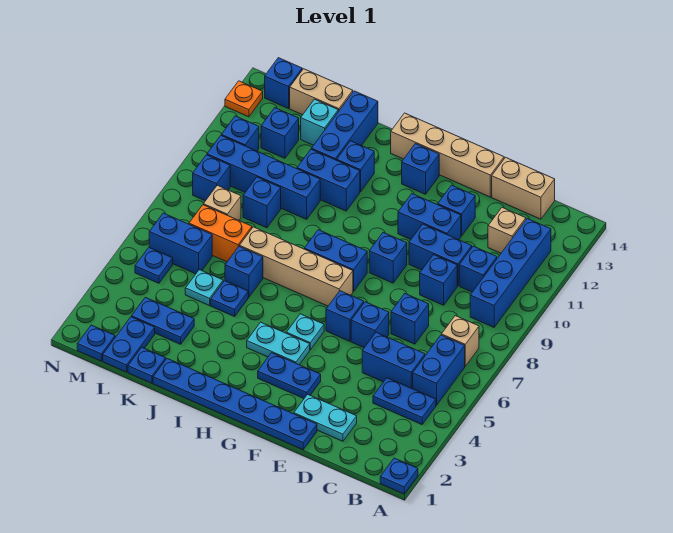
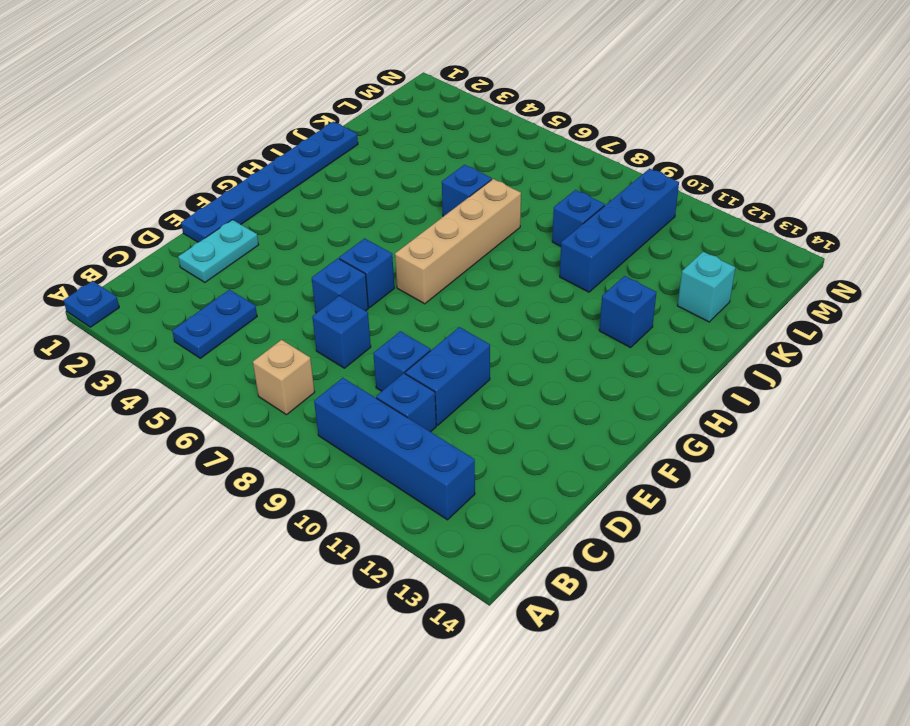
none -> blue 1x2 brick [413,335,465,405]
none -> blue 1x2 brick [362,332,425,389]
none -> tan 1x1 brick [488,207,526,253]
none -> tan 1x2 brick [492,157,555,219]

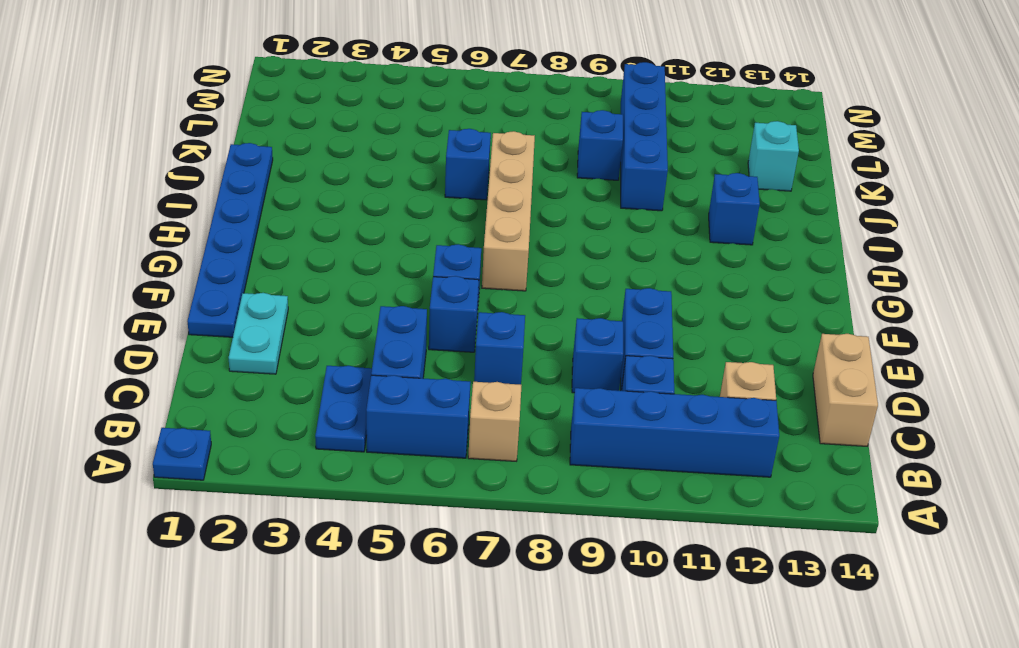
none -> blue 1x2 brick [398,194,461,240]
none -> blue 1x1 brick [438,185,475,236]
none -> tan 1x4 brick [391,113,504,197]
none -> blue 1x2 plate [258,353,321,398]

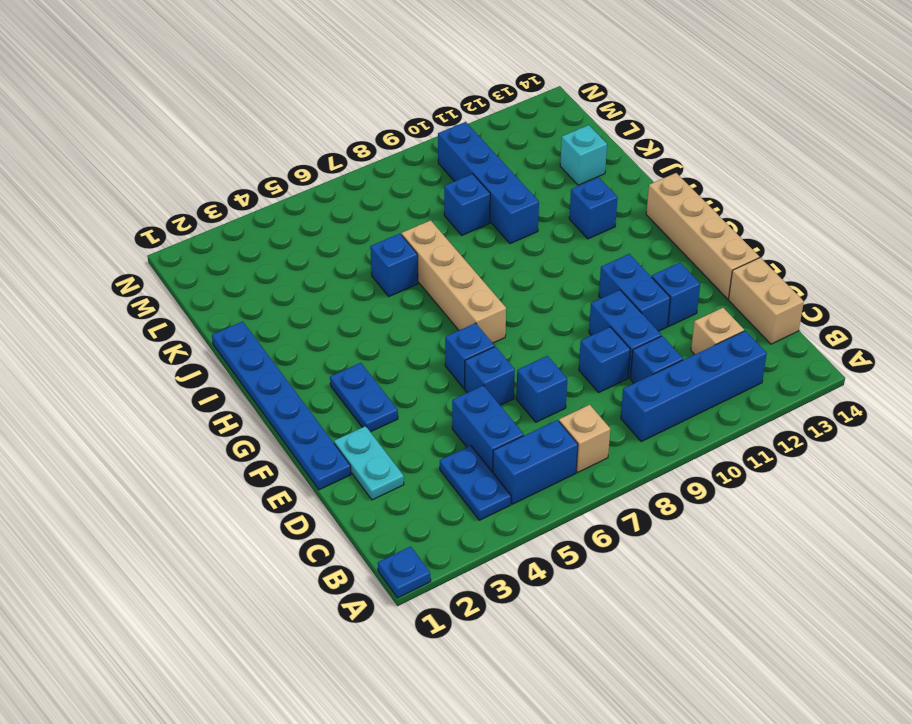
none -> blue 1x1 brick [369,233,407,283]
none -> cyan 1x2 plate [247,322,310,365]
none -> cyan 1x1 plate [286,314,324,350]
none -> blue 1x2 brick [304,230,367,291]

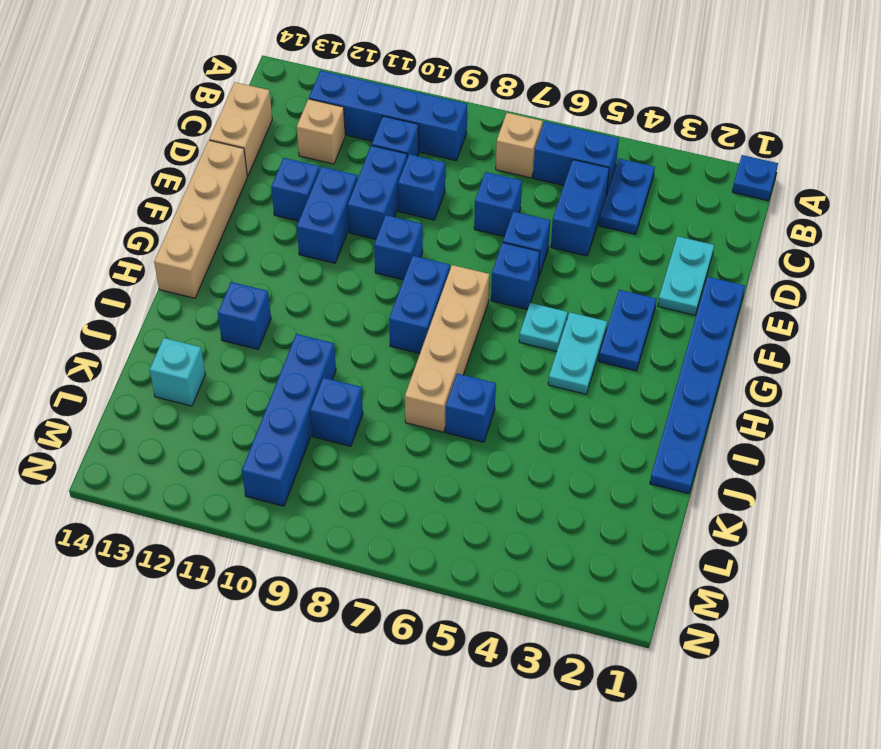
none -> blue 1x1 brick [402,144,439,194]
none -> blue 1x2 brick [297,149,360,211]
none -> blue 1x1 plate [211,281,248,316]
none -> blue 1x3 brick [311,91,378,160]

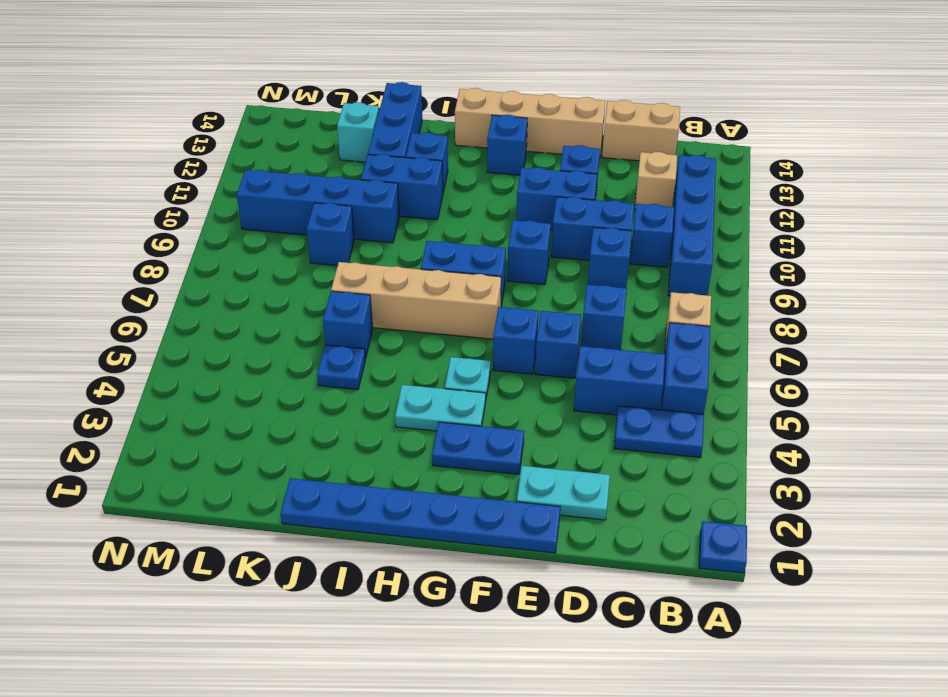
none -> blue 1x1 plate [128,347,166,383]
none -> blue 1x2 plate [131,297,194,344]
none -> cyan 1x1 plate [185,270,223,306]
none -> orange 1x2 brick [189,205,252,262]

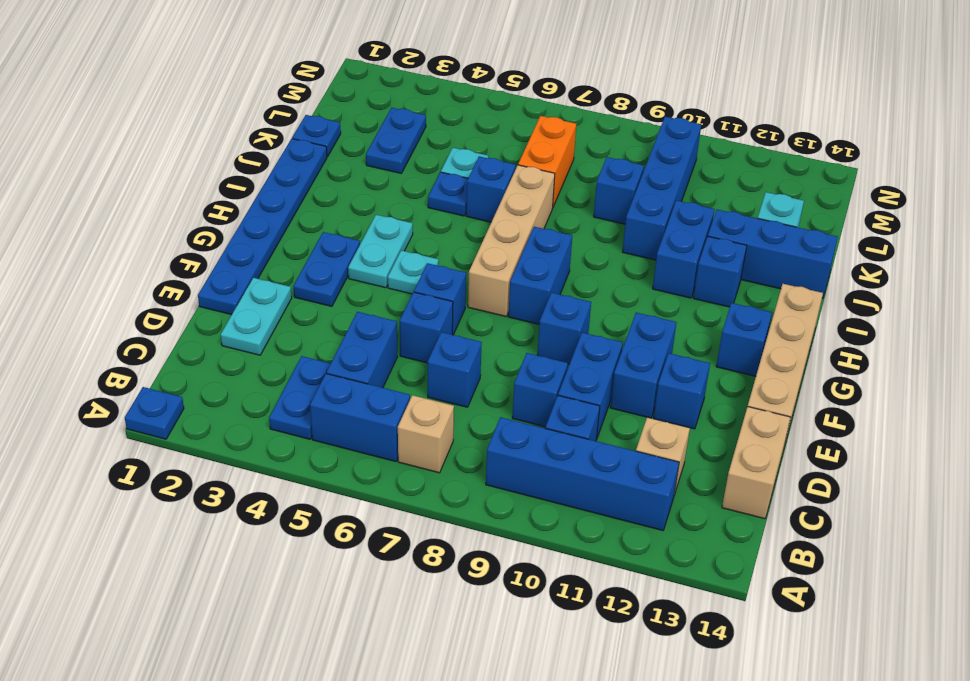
none -> tan 1x2 brick [290,69,353,115]
none -> blue 1x2 plate [103,317,155,372]
none -> blue 1x2 brick [149,213,212,274]
none -> tan 1x1 brick [203,185,241,220]

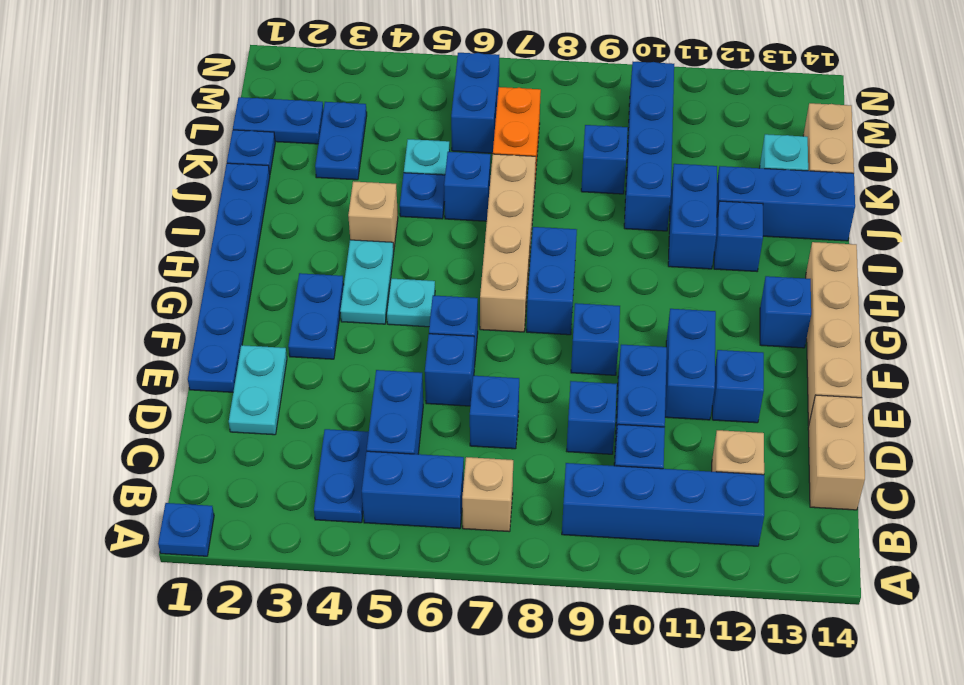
tan 1x1 brick [348,181,398,249] -> tan 1x1 brick moved to [203,185,241,220]
none -> blue 1x1 brick [261,108,299,158]
none -> blue 1x1 plate [77,325,115,361]
none -> blue 1x1 plate [135,248,173,283]
none -> blue 1x1 brick [193,155,230,201]

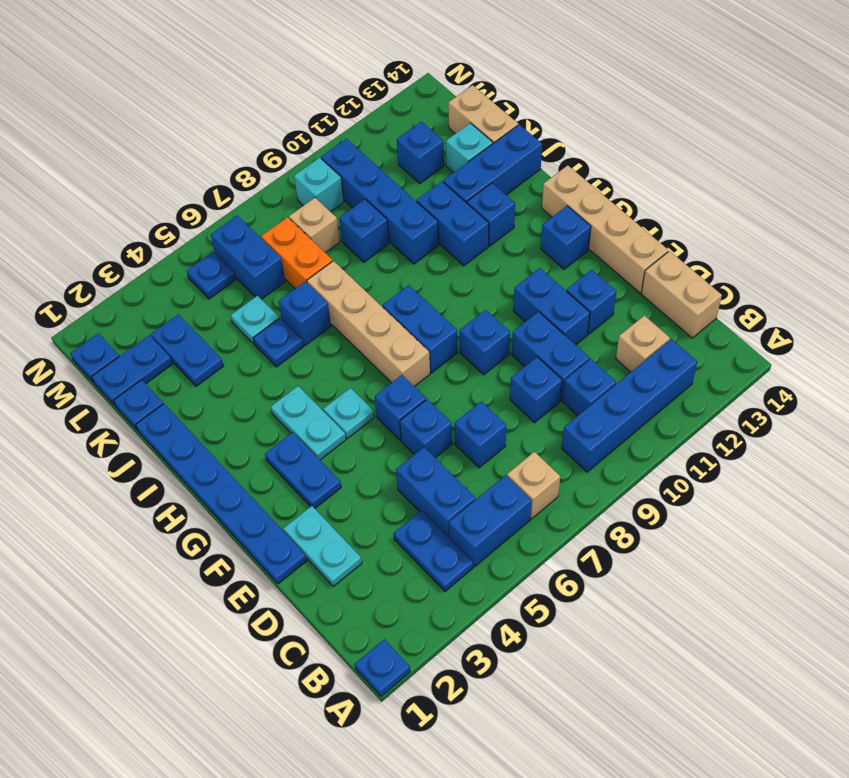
cyan 1x1 brick [294,158,344,212] -> blue 1x1 brick [193,155,230,201]
none -> blue 1x1 brick [221,116,259,151]
none -> blue 1x1 brick [265,58,302,108]
none -> orange 1x1 plate [225,81,263,117]

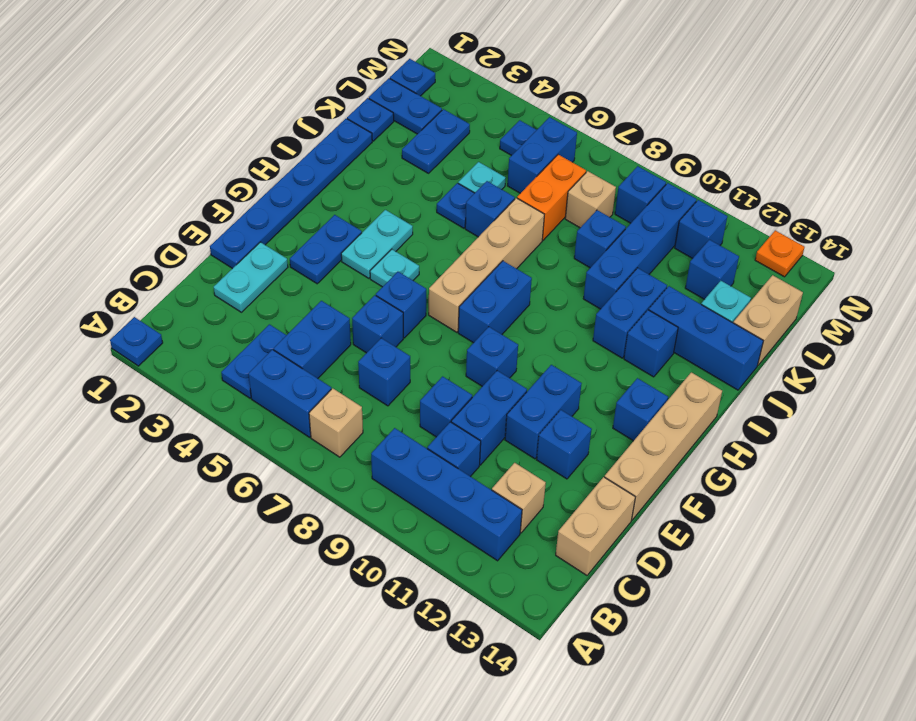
none -> blue 1x1 brick [265,58,302,108]

